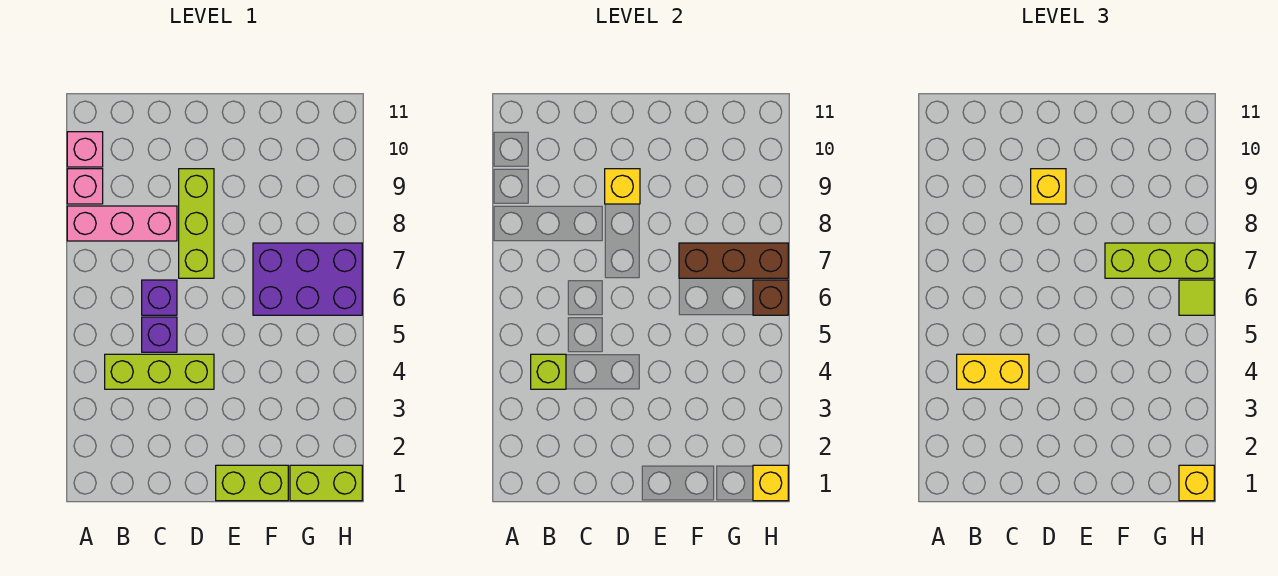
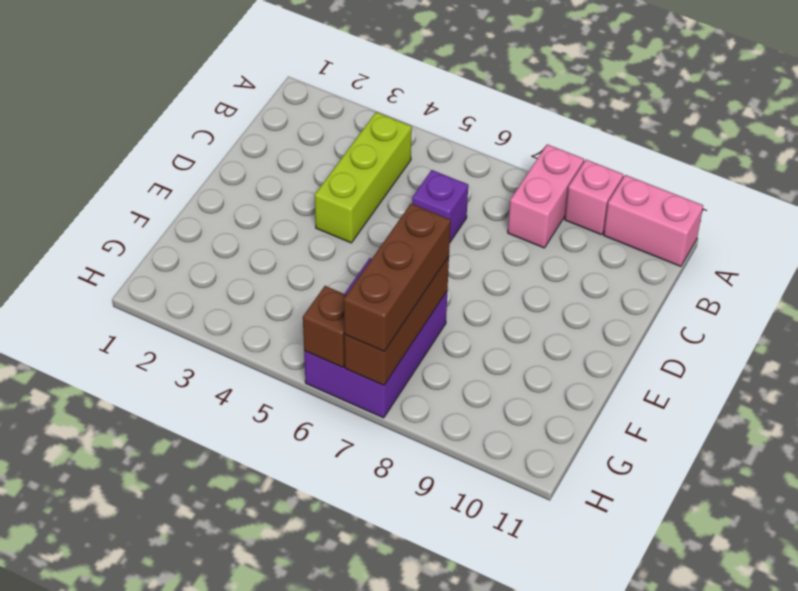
pink 1x2 brick [508,144,584,248] -> pink 1x3 brick [67,206,177,241]
pink 1x2 brick [604,175,703,266] -> pink 1x1 brick [67,132,103,167]
brown 1x3 brick [344,204,451,351] -> lime 1x3 brick [1105,243,1214,278]
none -> purple 1x1 brick [142,317,177,352]
none -> lime 1x3 brick [179,169,214,278]
none -> lime 1x2 brick [216,465,288,501]

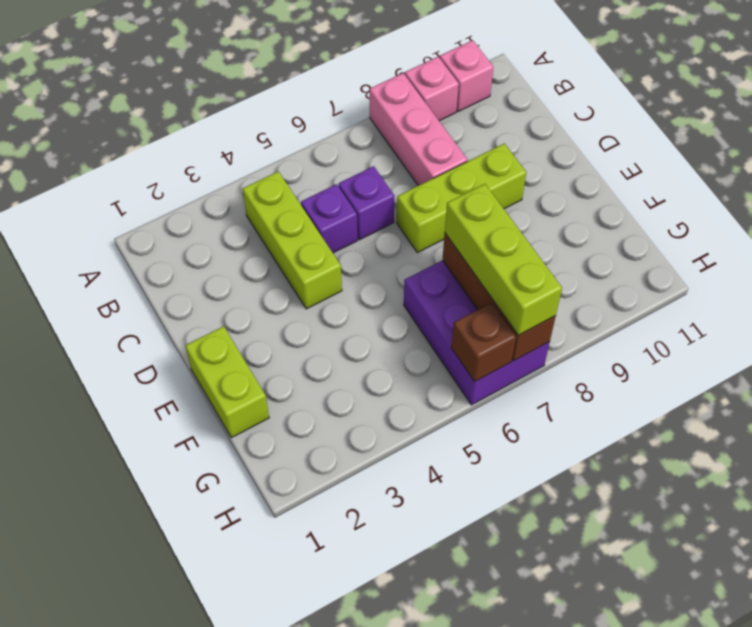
none -> lime 1x2 brick [290,465,362,501]
none -> lime 1x1 brick [531,354,566,389]
none -> yellow 1x1 brick [605,169,640,204]

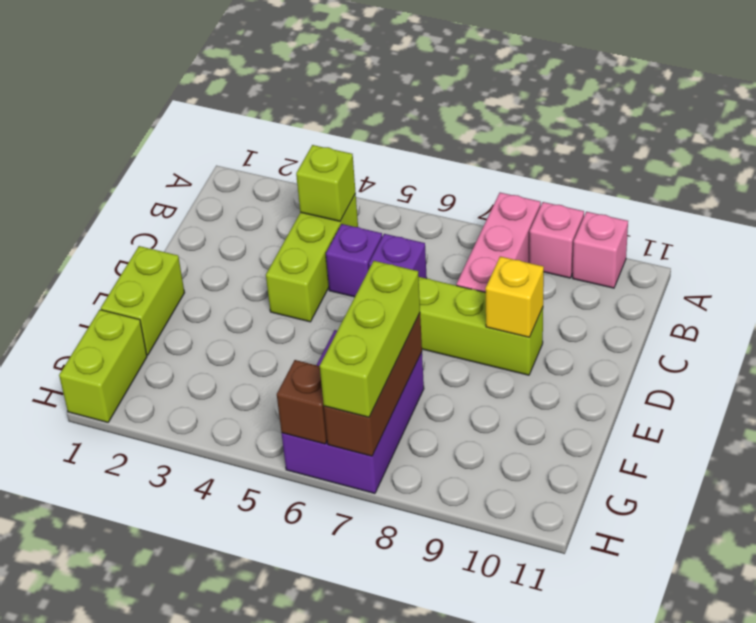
none -> yellow 1x1 brick [753,465,788,501]
none -> yellow 1x2 brick [957,354,1029,389]
none -> yellow 1x1 brick [1031,169,1066,204]

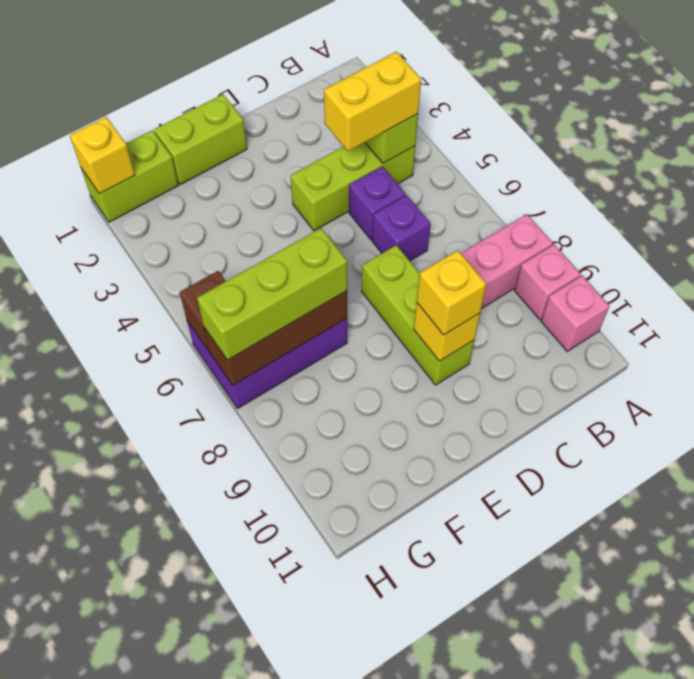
none -> yellow 1x1 brick [1179,465,1214,501]
none -> lime 1x1 tile [1179,280,1214,315]

